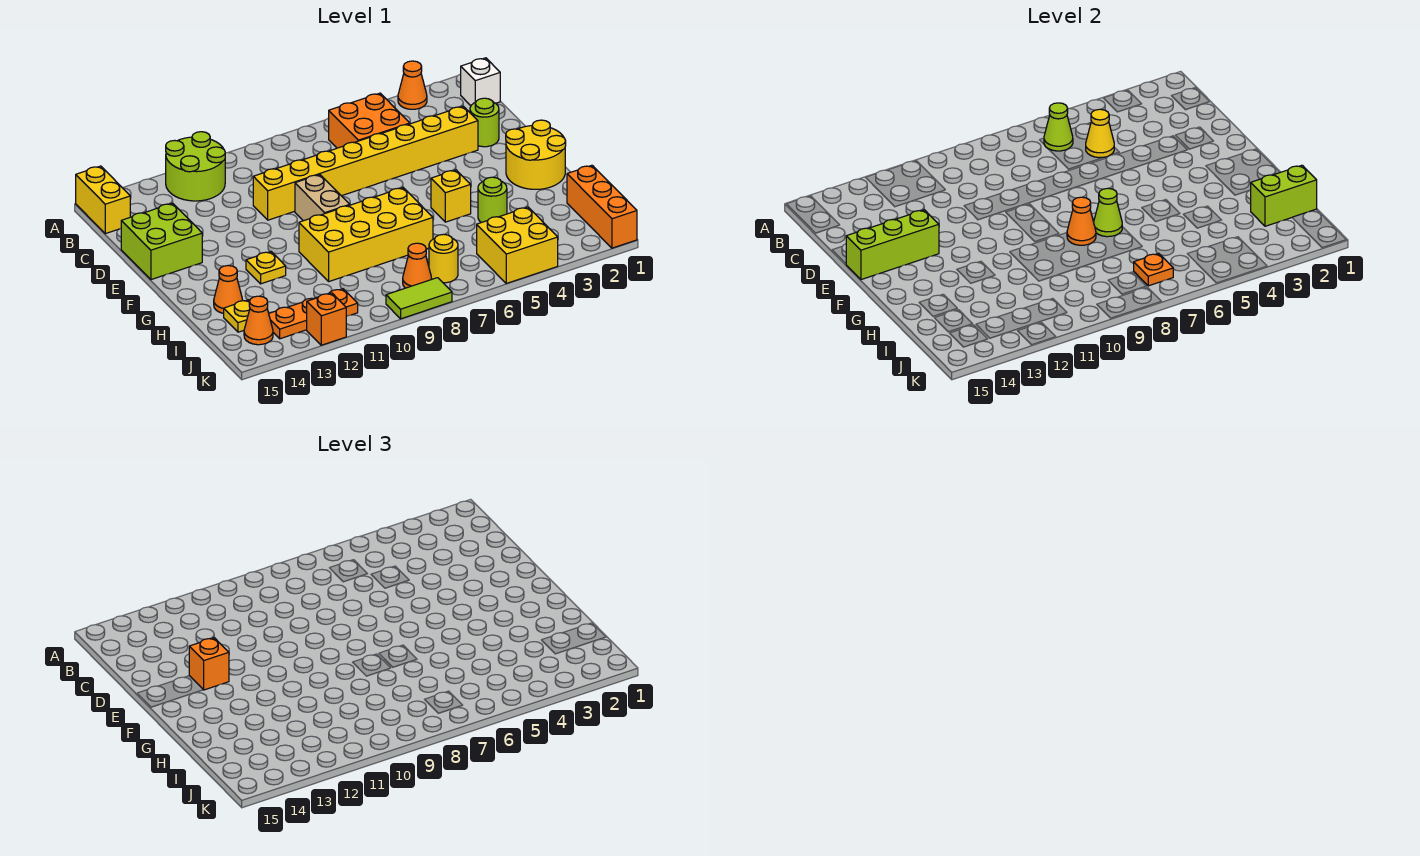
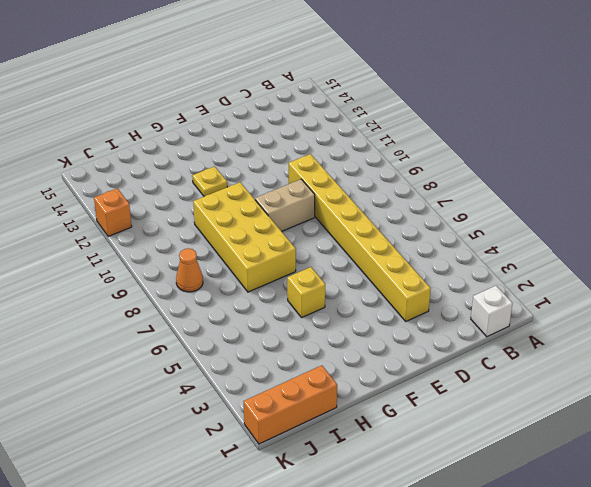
none -> orange 1x1 cone [398,61,427,109]
none -> lime 2x2 round brick [166,132,225,201]
none -> yellow 1x2 brick [76,166,130,234]
none -> orange 2x2 brick [329,93,410,148]

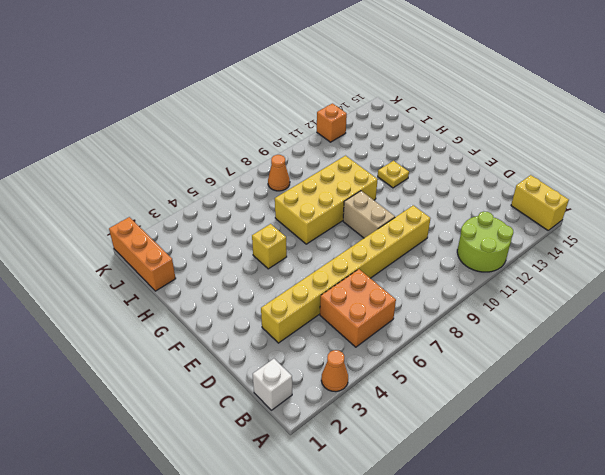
none -> lime 1x1 round brick [470,98,499,147]
none -> lime 2x2 brick [121,203,202,280]
none -> yellow 2x2 round brick [506,120,566,189]
none -> lime 1x1 round brick [478,177,507,223]

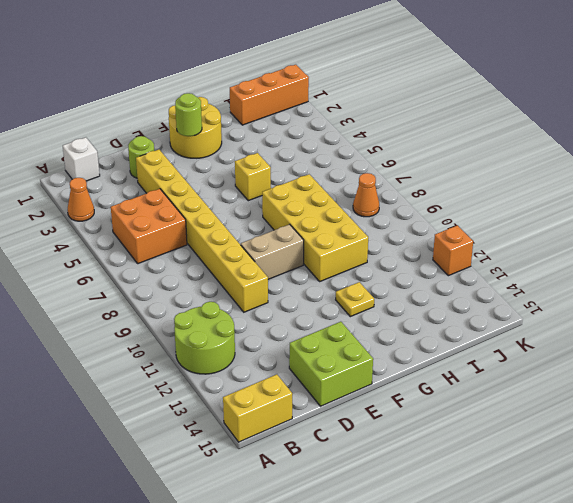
lime 1x1 round brick [175,93,202,136] -> lime 1x1 round brick moved to [478,177,507,223]
none -> orange 1x1 cone [214,266,243,313]
none -> yellow 1x1 plate [224,300,250,332]
none -> yellow 2x2 brick [477,207,558,283]
none -> yellow 1x1 round brick [429,234,458,283]

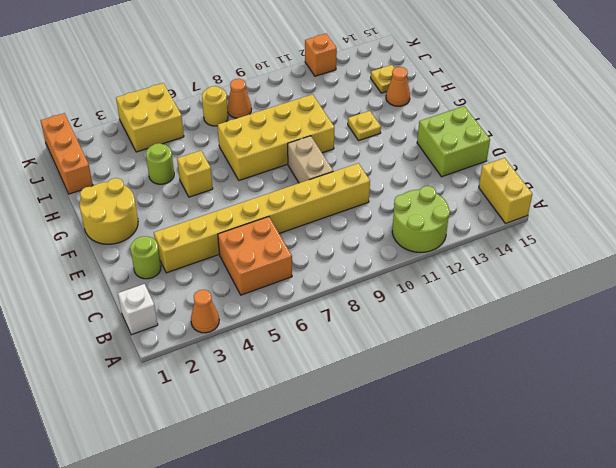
none -> orange 1x3 plate [269,289,358,339]
none -> orange 1x1 cone [244,296,273,345]
none -> lime 1x2 tile [386,278,452,319]
none -> lime 1x1 cone [1044,103,1073,151]

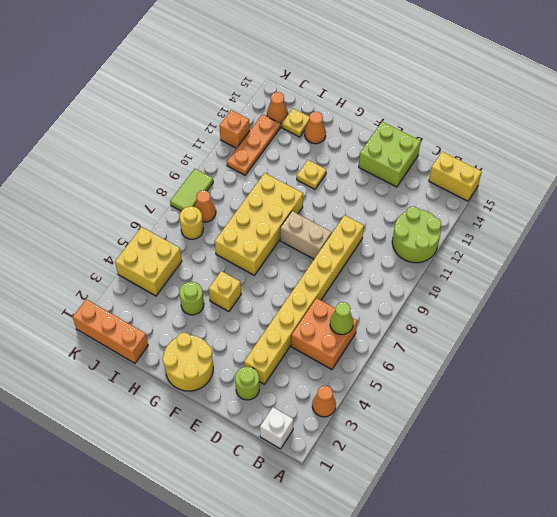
none -> yellow 1x1 cone [1086,109,1114,158]
none -> lime 1x3 brick [846,210,939,280]
none -> lime 1x1 cone [1094,188,1122,237]
none -> orange 1x1 cone [1067,197,1096,245]

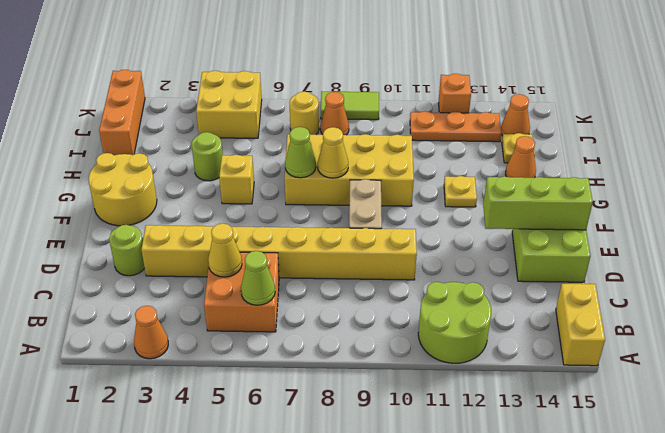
yellow 1x1 cone [318,127,348,178] -> orange 1x1 cone [1067,197,1096,245]
none -> white 1x1 brick [461,58,500,106]
none -> lime 1x2 brick [1251,165,1317,226]
none -> orange 1x1 plate [1134,253,1173,286]
none -> orange 1x1 brick [189,638,229,690]

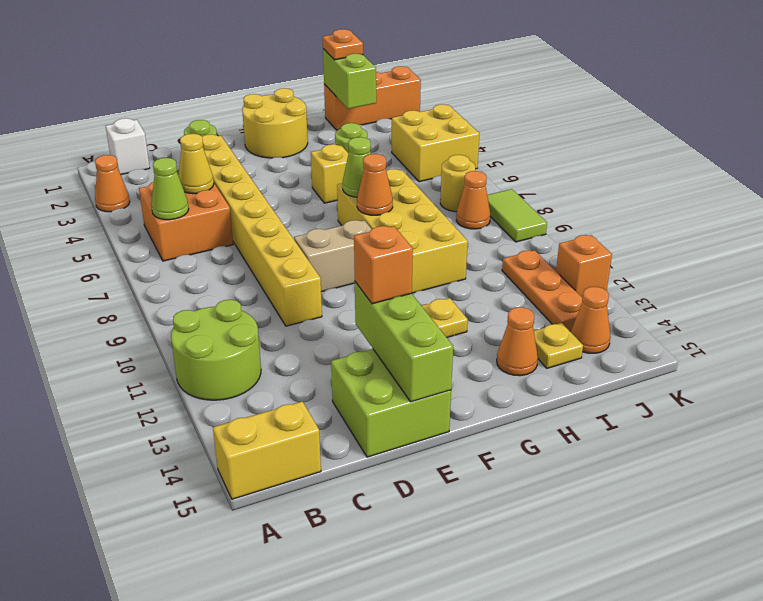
orange 1x1 plate [323,29,363,60] -> orange 1x1 plate moved to [1134,253,1173,286]

